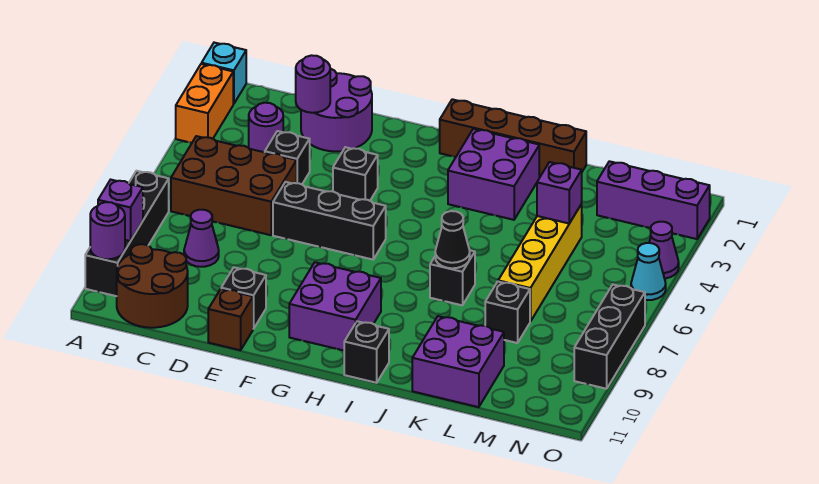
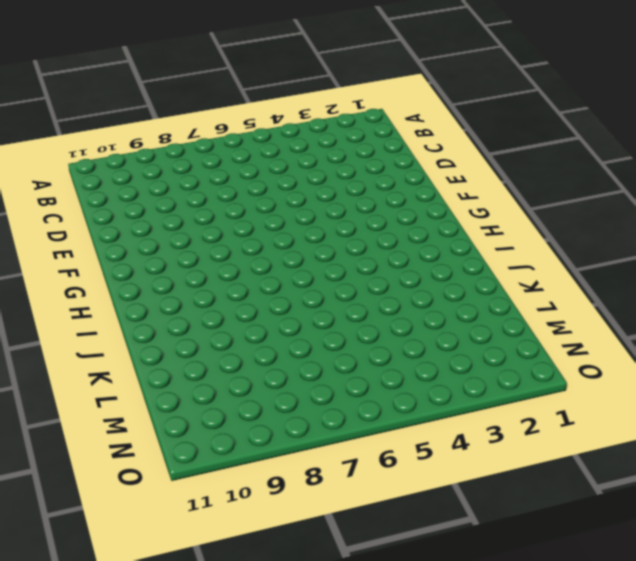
none -> cyan 1x1 brick [202,43,246,104]
none -> orange 1x2 brick [176,64,233,143]
none -> black 1x4 brick [85,171,169,296]
none -> brown 2x3 brick [171,136,297,235]

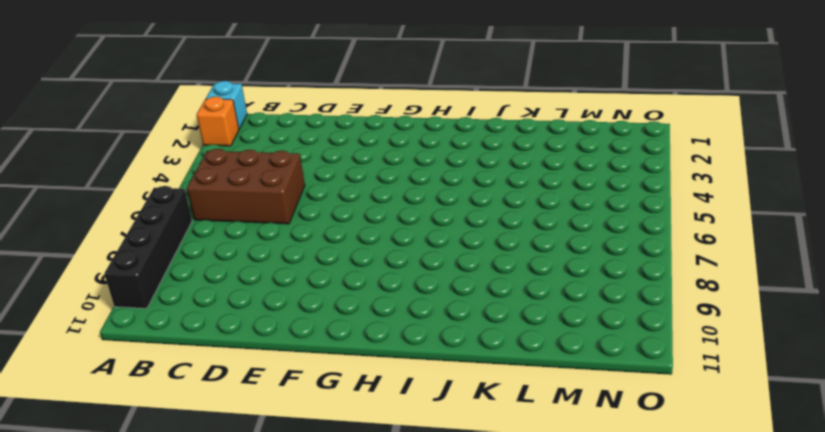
orange 1x1 brick [196,97,239,146] -> orange 1x2 brick [176,64,233,143]
none -> brown 2x2 round brick [117,244,188,328]
none -> purple 1x1 round brick [249,103,283,152]
none -> purple 1x1 cone [184,210,219,267]
none -> purple 2x2 round brick [301,69,372,151]

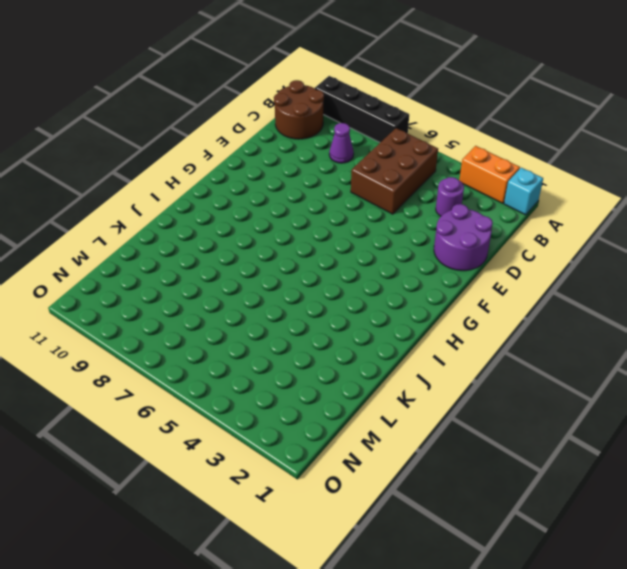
none -> black 1x1 brick [265,131,310,184]
none -> black 1x3 brick [273,182,386,260]
none -> black 1x1 brick [221,268,266,329]
none -> brown 1x1 brick [208,289,253,350]

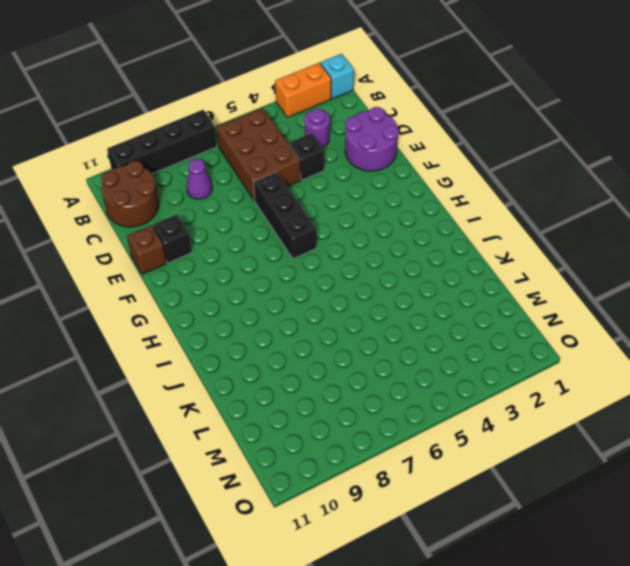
none -> black 1x1 brick [333,147,378,201]
none -> purple 2x2 brick [289,262,381,350]
none -> brown 1x4 brick [440,99,586,177]
none -> purple 2x2 brick [448,129,539,220]

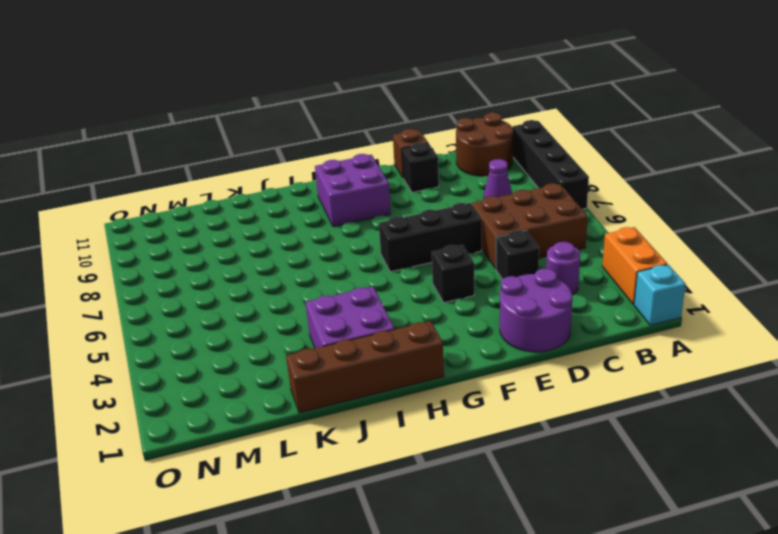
none -> black 1x1 brick [344,321,389,383]
none -> black 1x1 brick [430,250,475,305]
none -> purple 2x2 brick [412,316,504,407]
none -> yellow 1x4 brick [498,204,582,322]

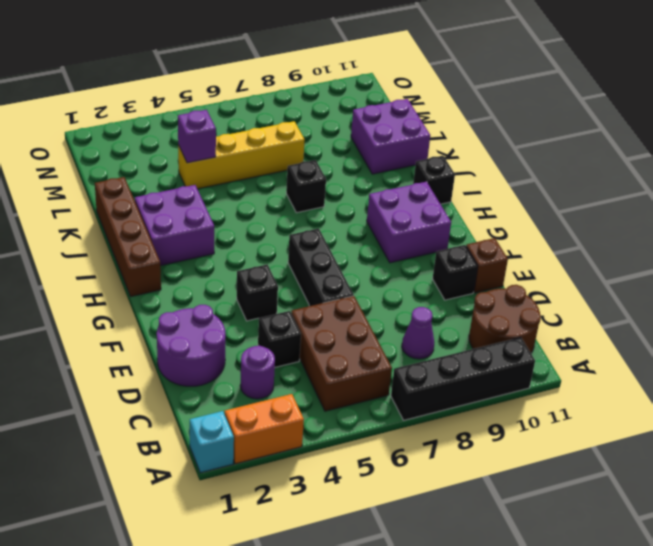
none -> black 1x1 brick [485,282,530,343]
none -> purple 1x3 brick [597,161,710,239]
none -> purple 1x1 cone [649,222,679,278]
none -> cyan 1x1 cone [631,243,666,300]

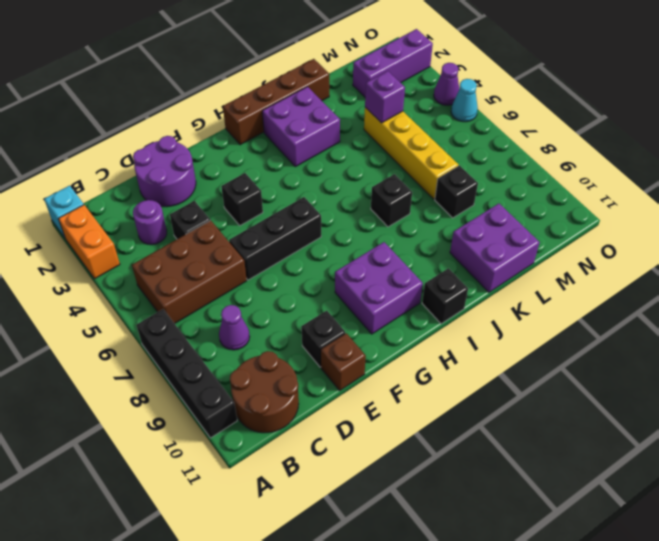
none -> black 1x3 brick [574,285,645,389]
none -> purple 1x1 brick [98,180,143,241]
none -> purple 1x1 round brick [90,202,125,259]
none -> purple 1x1 round brick [296,55,330,113]

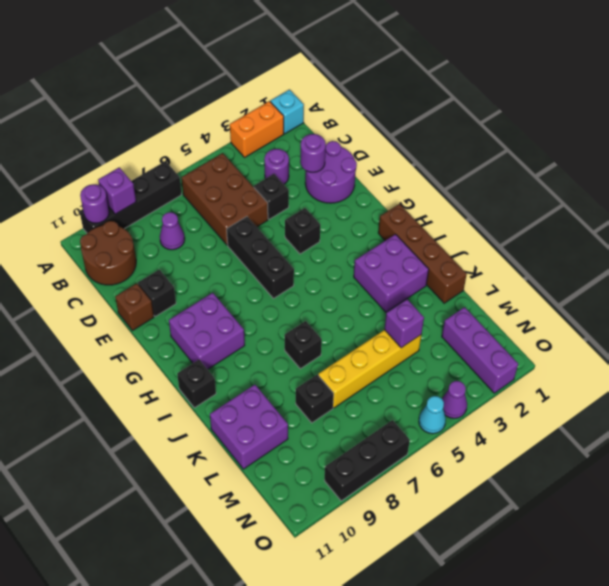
none -> black 1x1 cone [435,211,470,268]

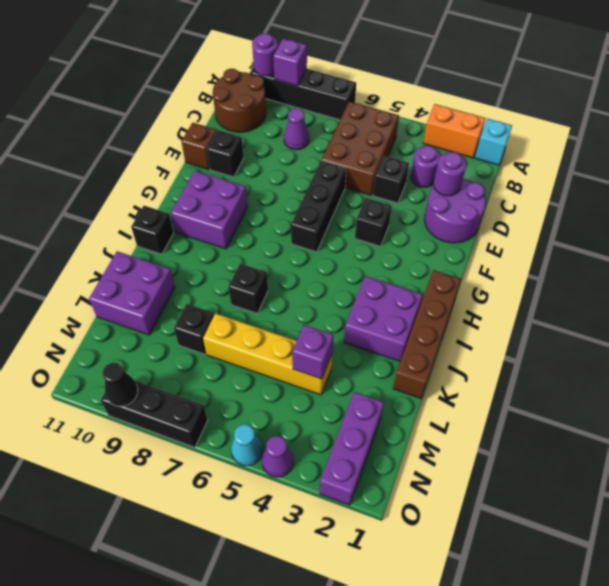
black 1x1 cone [102,363,138,406] -> black 1x1 cone moved to [435,211,470,268]

